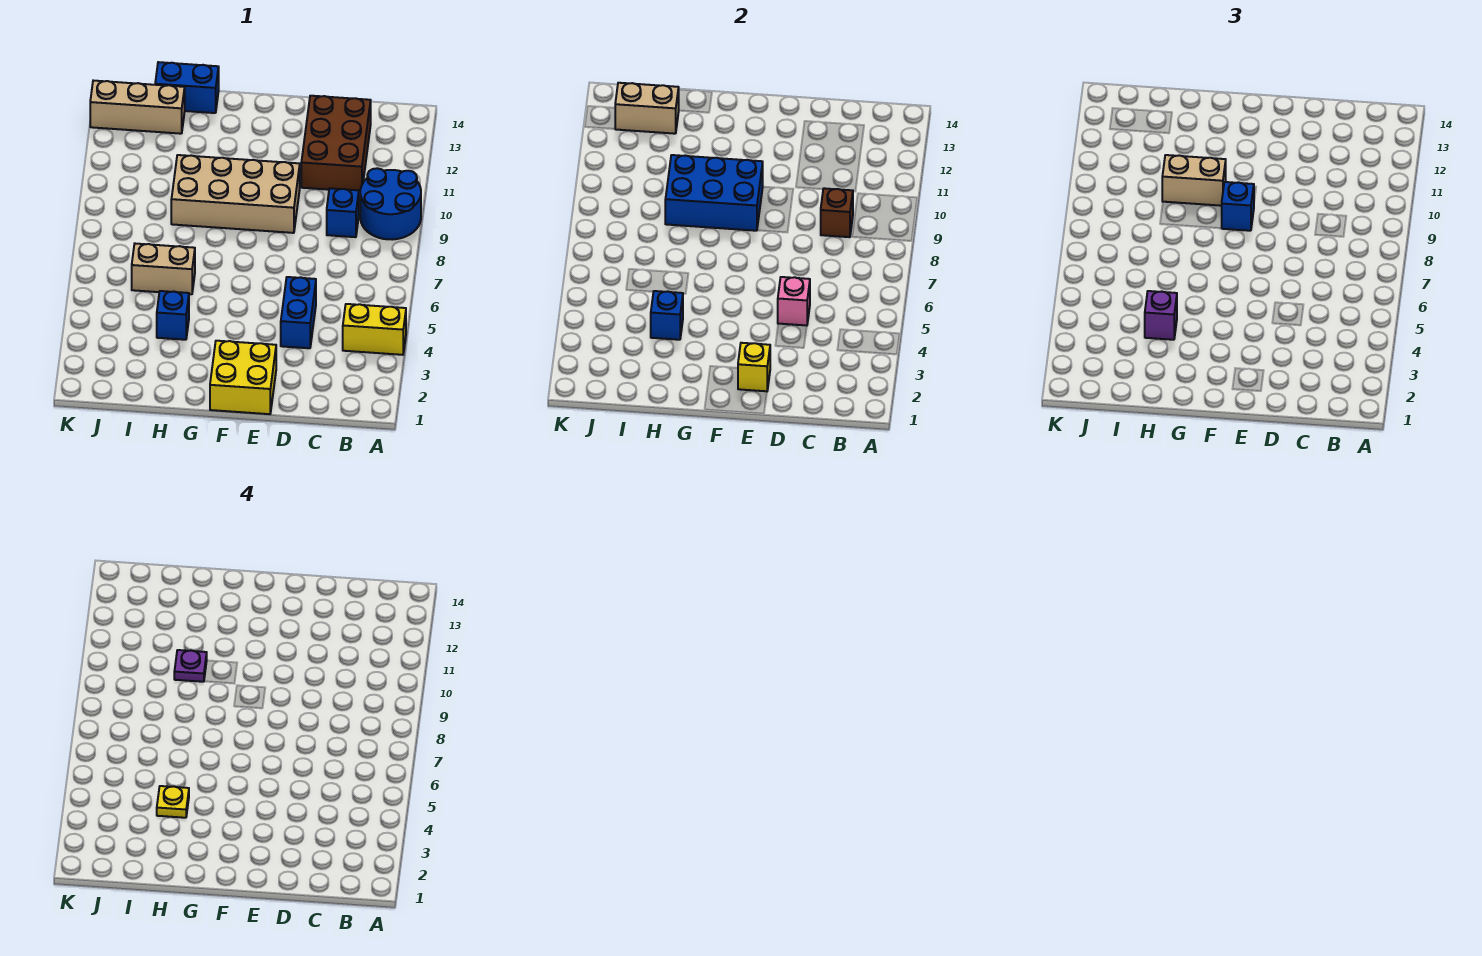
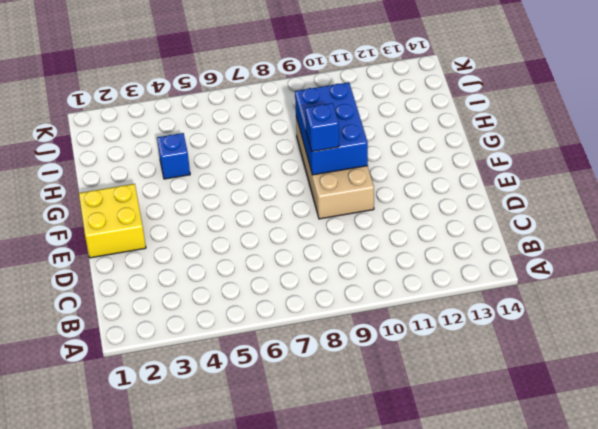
none -> yellow 1x2 brick [343,304,406,355]
none -> blue 2x2 round brick [360,168,421,240]
none -> blue 1x1 brick [327,188,359,237]

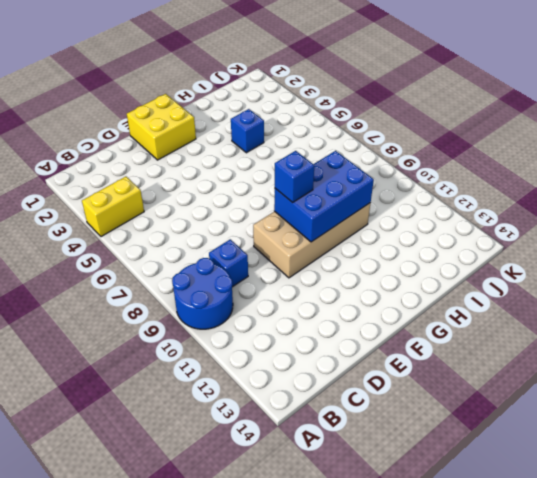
none -> brown 2x3 brick [301,96,371,192]
none -> blue 1x2 brick [281,277,316,348]
none -> tan 1x2 brick [132,244,195,294]

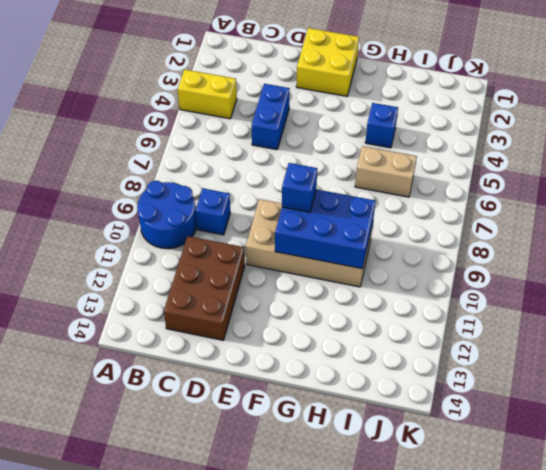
none -> blue 1x2 brick [155,62,219,113]
none -> tan 1x3 brick [90,81,185,134]
none -> brown 1x1 brick [821,188,853,237]

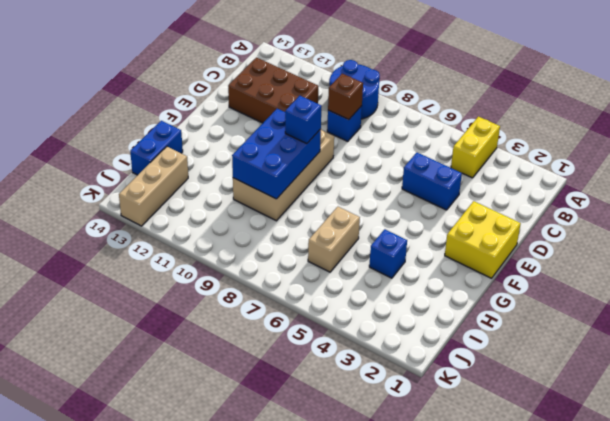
none -> pink 1x1 brick [778,277,810,325]
none -> yellow 1x1 brick [738,343,770,391]
none -> blue 1x1 brick [651,291,683,340]

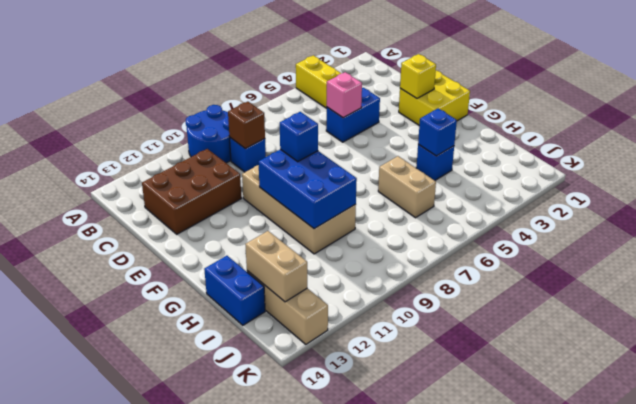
none -> tan 1x2 brick [1162,155,1226,206]
none -> purple 1x1 brick [1145,291,1177,340]
none -> yellow 1x1 plate [157,786,189,818]

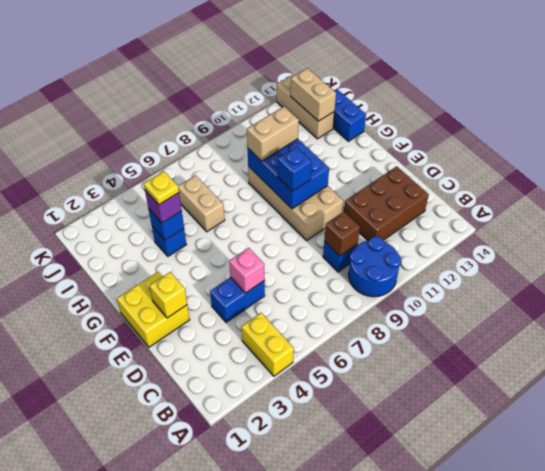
tan 1x2 brick [247,107,299,161] -> tan 1x2 brick turned to [1162,155,1226,206]
none -> purple 1x1 plate [174,650,207,682]

